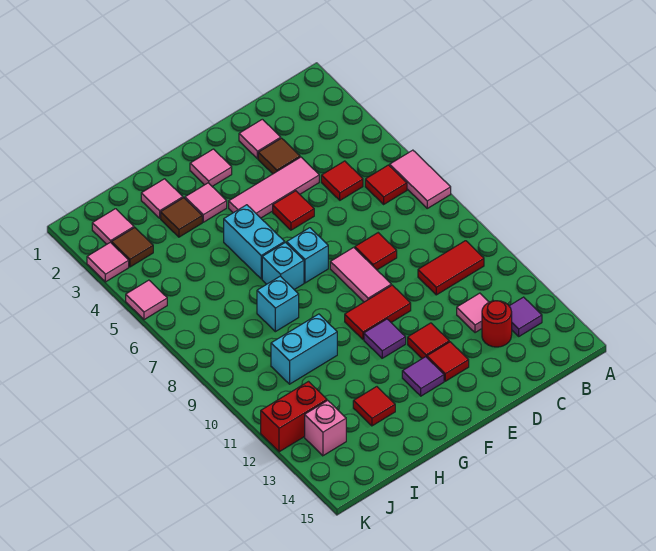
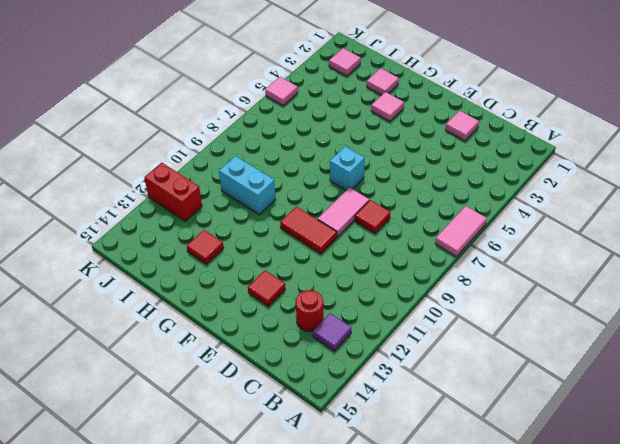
none -> red 1x1 tile [365,165,407,204]
none -> red 1x2 tile [418,241,484,295]
none -> red 1x1 tile [321,161,363,200]
none -> pink 1x1 tile [457,293,489,333]

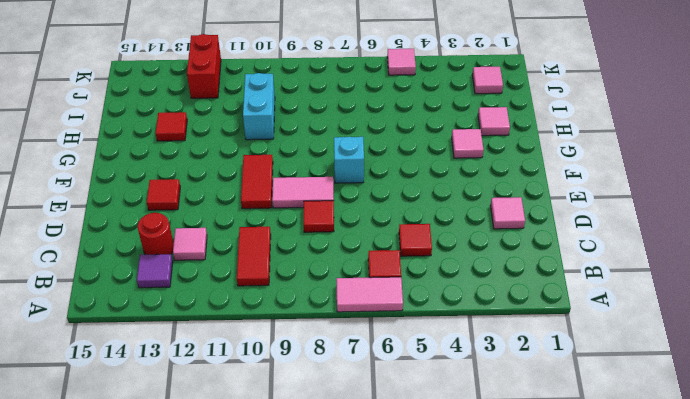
none -> brown 1x1 tile [258,138,300,174]
none -> pink 1x3 tile [229,157,319,218]
none -> red 1x1 tile [273,191,314,230]
none -> red 1x1 tile [408,323,449,359]

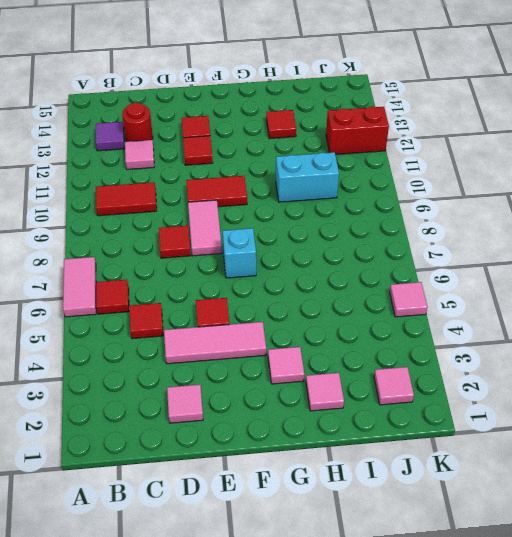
none -> brown 1x1 tile [258,138,300,174]
none -> pink 1x1 tile [190,149,232,186]
none -> purple 1x1 tile [364,319,406,358]
none -> purple 1x1 tile [402,357,444,396]

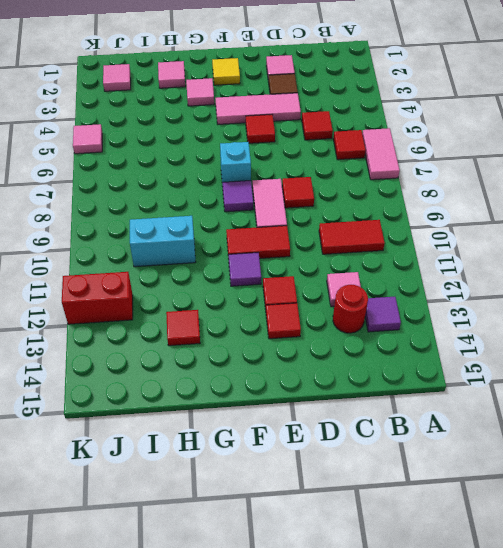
yellow 1x1 tile [212,58,240,85] -> pink 1x1 tile [190,149,232,186]
purple 1x1 tile [222,181,253,212] -> purple 1x1 tile moved to [402,357,444,396]
none -> cyan 1x2 brick [224,205,285,279]
none -> cyan 1x1 brick [262,243,304,290]
none -> brown 1x1 tile [161,198,202,237]
none -> cyan 1x1 brick [257,276,299,332]

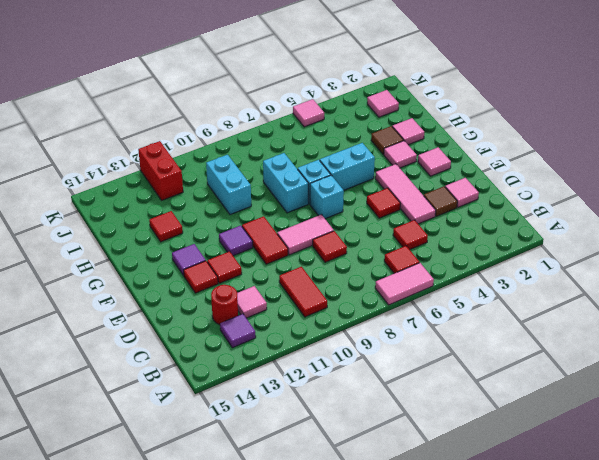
cyan 1x2 brick [263,153,308,213] -> cyan 1x1 brick [257,276,299,332]
none -> brown 1x1 tile [112,228,153,267]
none -> pink 1x1 brick [305,400,346,456]
none -> pink 1x1 tile [87,242,129,282]

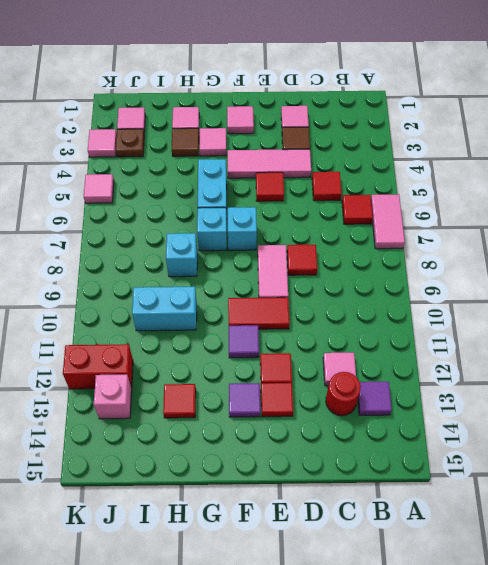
brown 1x1 plate [116,129,144,157] -> brown 1x1 tile [112,228,153,267]
none -> red 1x2 tile [418,241,484,295]

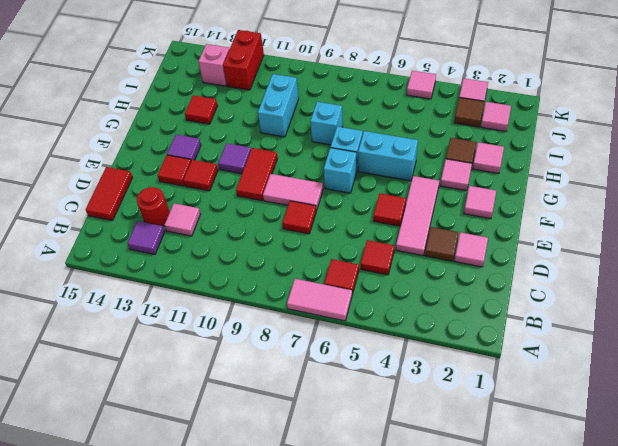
red 1x2 tile [86,167,133,221] -> red 1x2 tile moved to [418,241,484,295]

